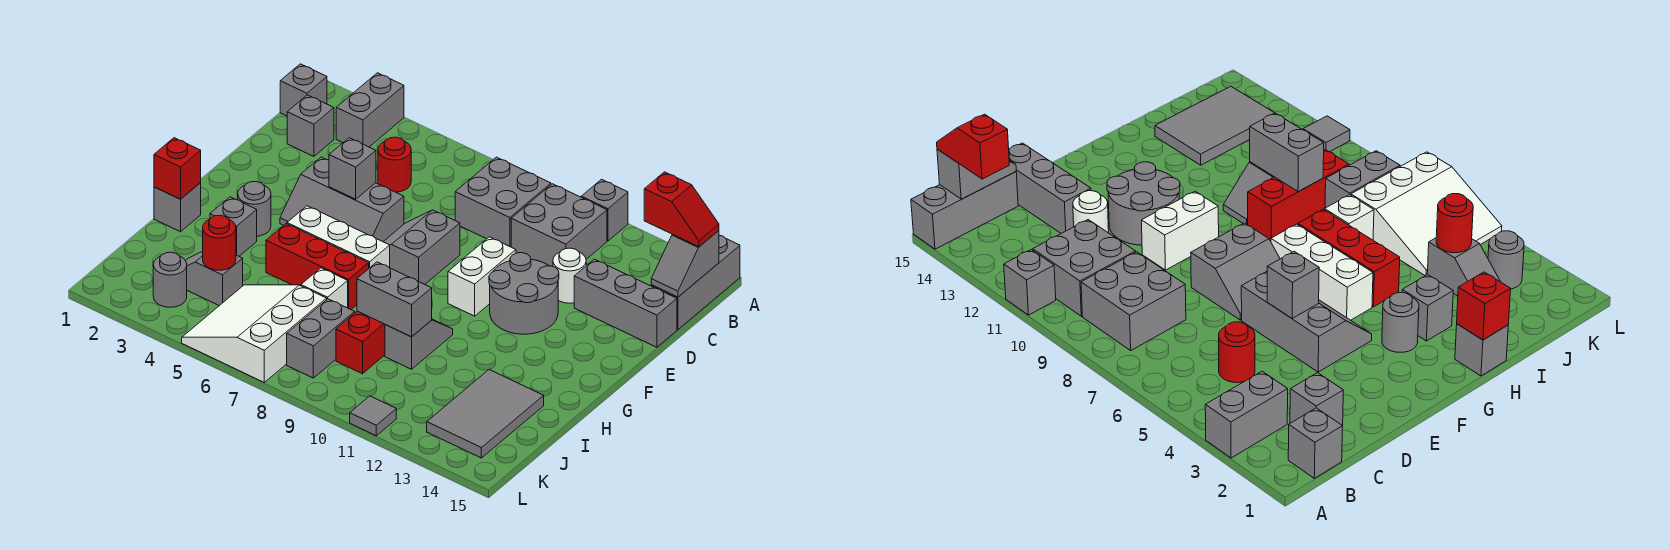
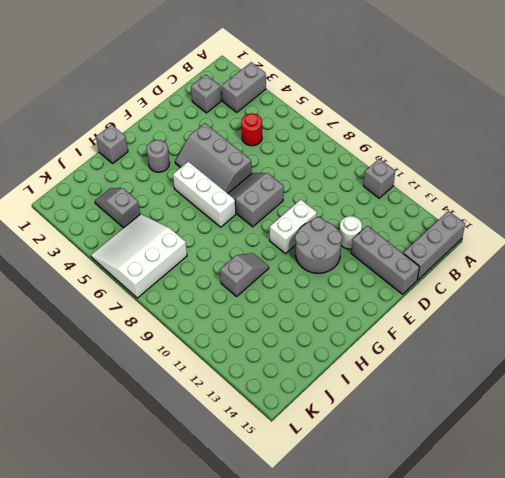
none -> grey 1x1 brick [280,64,327,116]
none -> grey 2x2 brick [455,157,551,247]
none -> grey 2x2 brick [511,184,607,267]
none -> grey 1x1 brick [210,197,257,256]

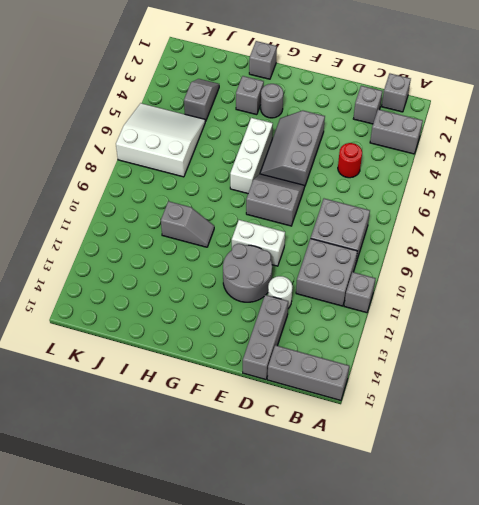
none -> red 1x3 brick [266,224,369,310]
none -> red 1x3 brick [336,311,385,374]
none -> white 1x1 brick [301,268,348,308]
none -> grey 2x3 tile [427,370,544,458]

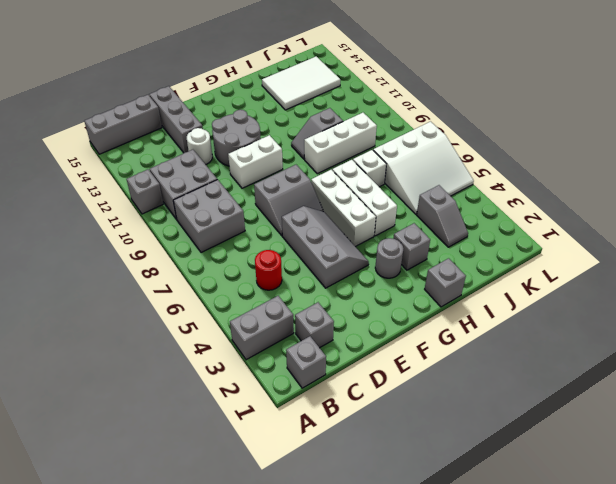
white 1x3 brick [332,160,397,236] -> red 1x3 brick [266,224,369,310]
white 1x3 brick [304,113,377,174] -> red 1x3 brick [336,311,385,374]
white 2x3 tile [262,56,340,110] -> grey 2x3 tile [427,370,544,458]
none -> grey 1x2 brick [287,299,355,378]
none -> grey 1x1 round brick [153,252,187,307]
none -> grey 1x1 tile [350,396,396,436]
none -> grey 1x2 slope [651,231,719,297]

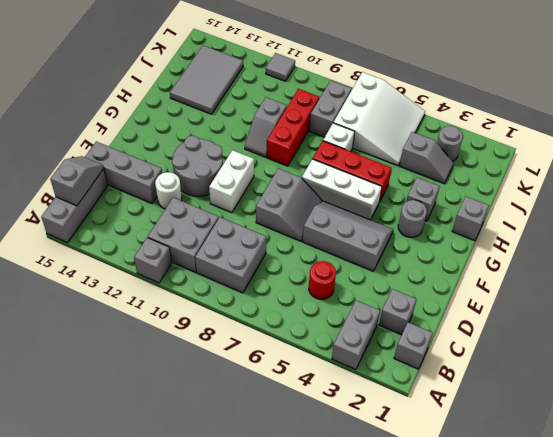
none -> grey 1x1 brick [329,138,376,199]
none -> red 1x1 brick [154,138,201,199]
none -> grey 1x2 brick [357,262,432,337]
none -> red 1x1 round brick [203,215,236,270]

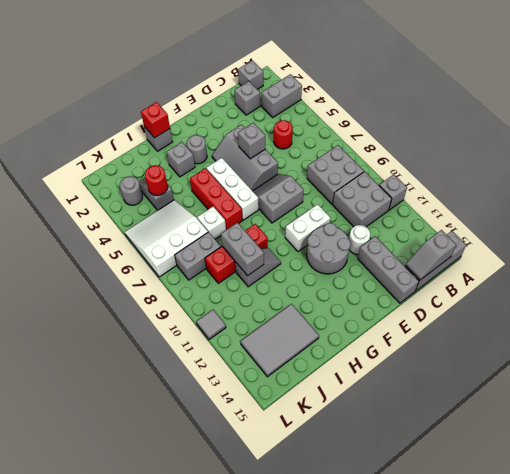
none -> red 1x2 slope [644,172,719,247]

